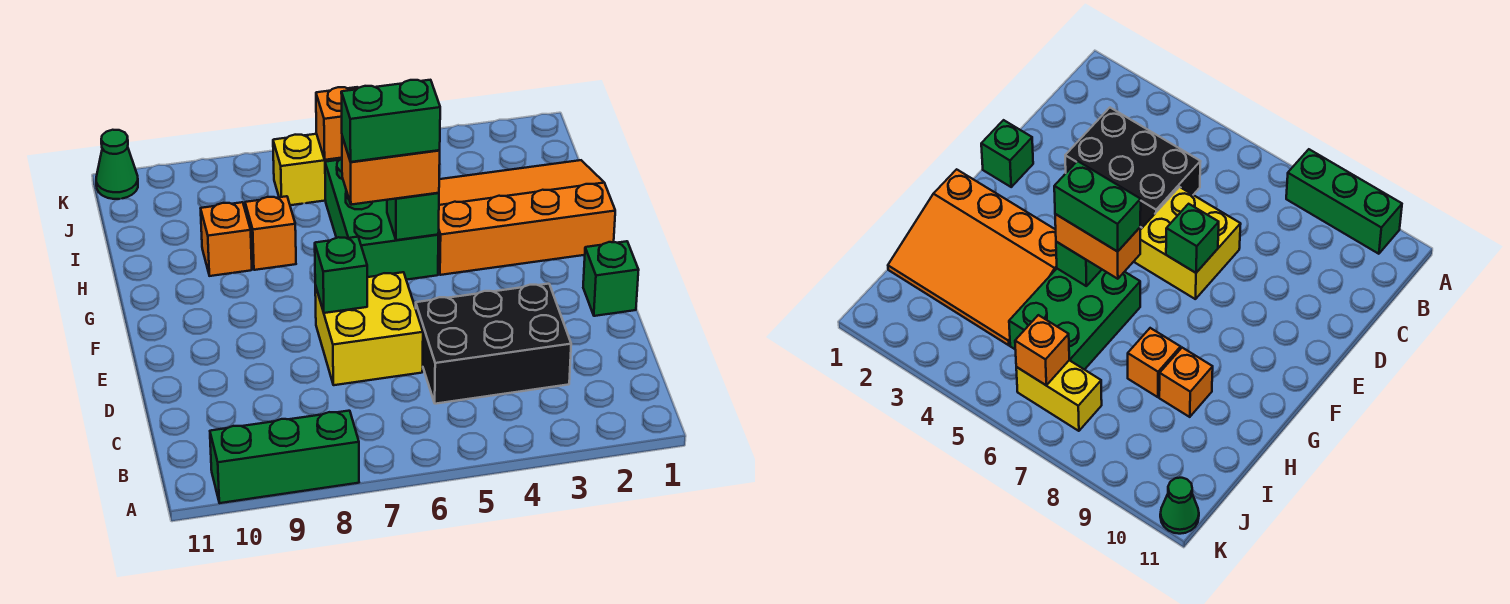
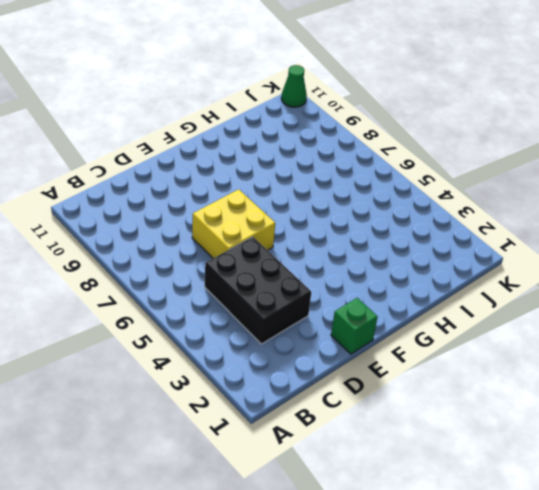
none -> green 1x3 brick [210,411,359,503]
none -> orange 3x4 slope [438,160,615,275]
none -> green 2x3 brick [325,158,438,280]

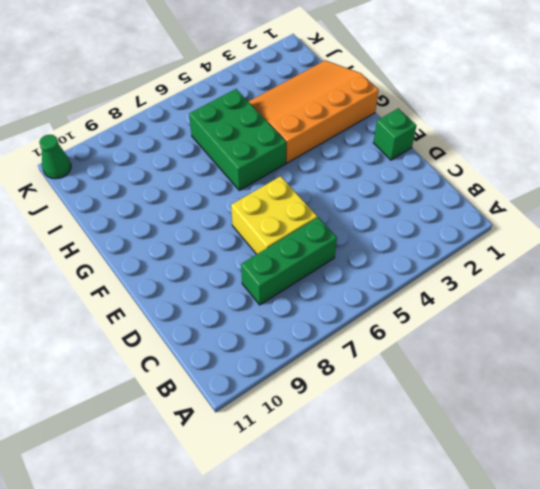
green 1x3 brick [241,217,337,305] -> green 1x3 brick moved to [210,411,359,503]
none -> black 2x3 brick [416,284,571,404]
none -> orange 1x1 brick [245,196,296,270]
none -> orange 1x1 brick [201,202,252,276]

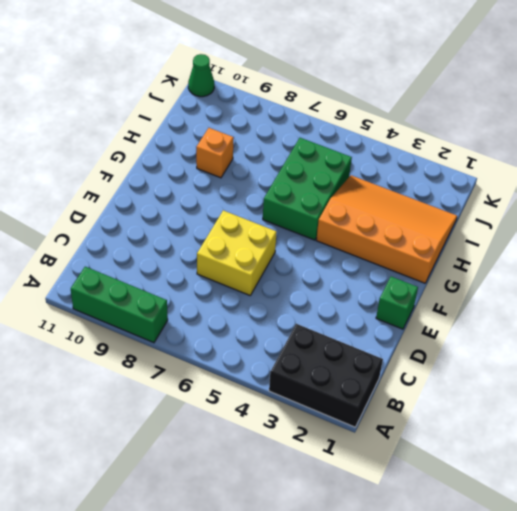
black 2x3 brick [269,324,383,427] -> black 2x3 brick moved to [416,284,571,404]
none -> orange 1x1 brick [245,196,296,270]
none -> yellow 1x2 brick [273,134,341,205]
none -> green 1x1 brick [315,237,367,313]

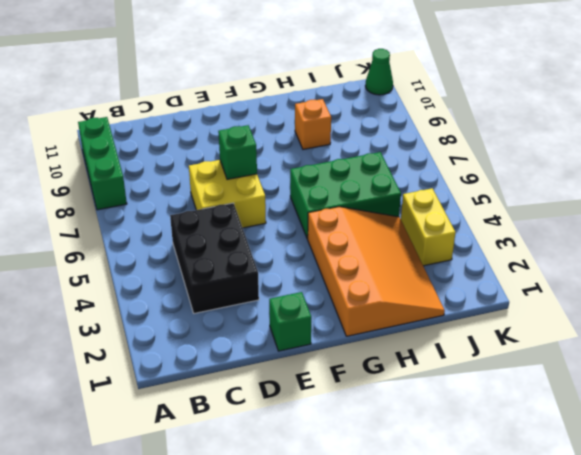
yellow 1x2 brick [401,188,456,266] -> yellow 1x2 brick moved to [273,134,341,205]
none -> orange 1x1 brick [245,196,296,270]
none -> green 1x1 brick [387,193,439,240]
none -> orange 1x1 brick [316,87,358,160]

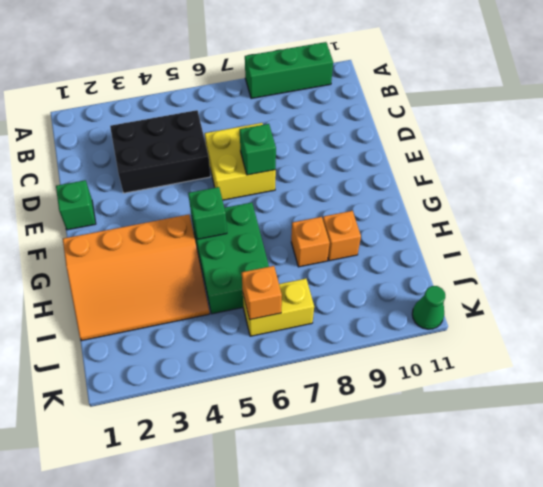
none -> orange 1x2 brick [342,137,440,205]
none -> green 1x2 brick [341,80,440,162]

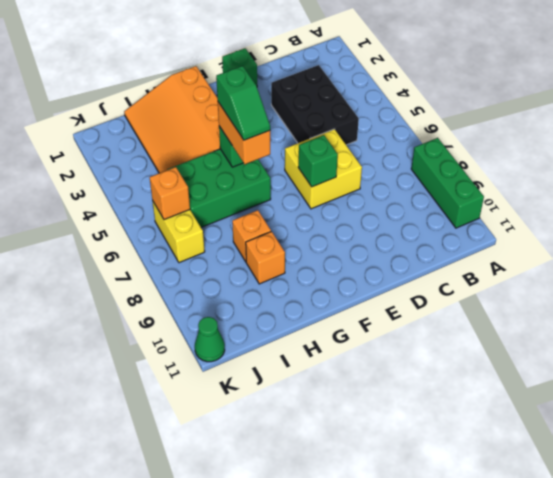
green 1x2 slope [216,66,270,140] -> green 1x2 brick [341,80,440,162]

